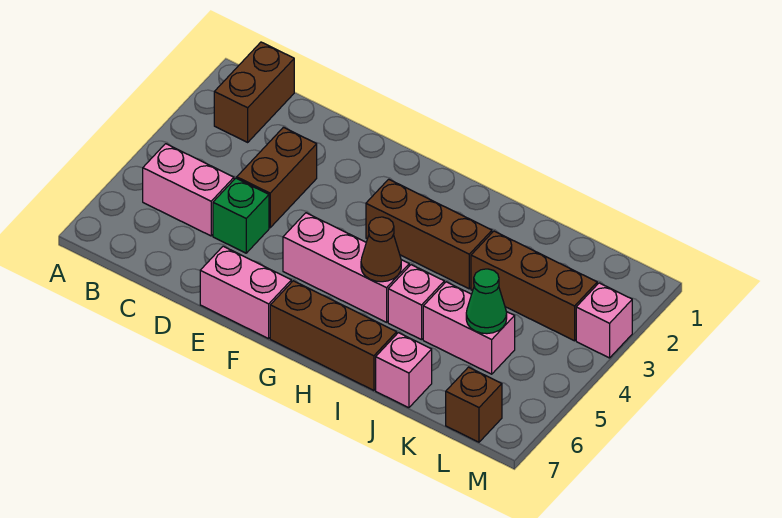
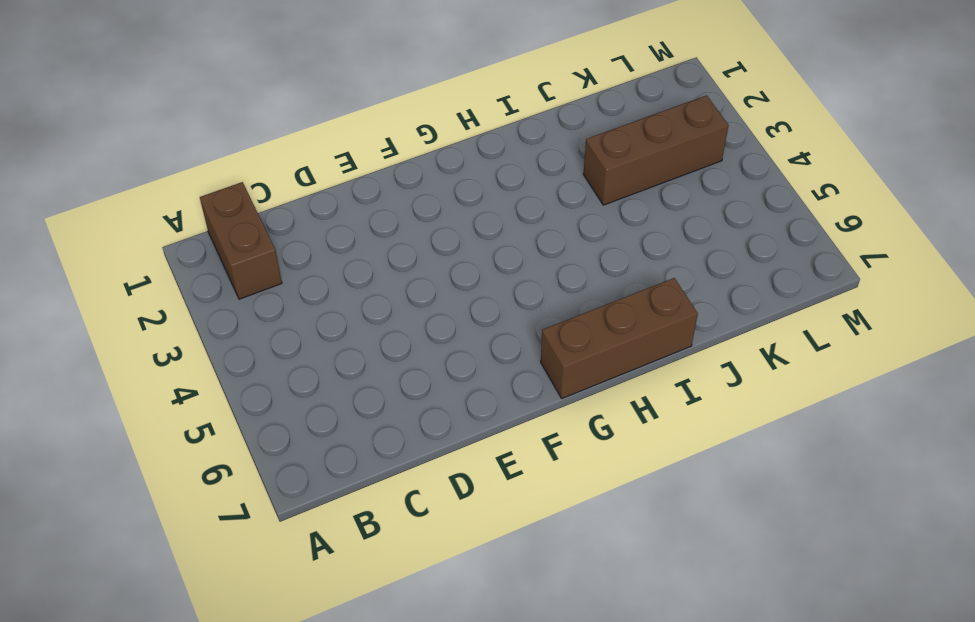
none -> pink 1x2 brick [143,144,234,236]
none -> brown 1x2 brick [237,127,317,228]
none -> green 1x1 brick [213,178,269,253]

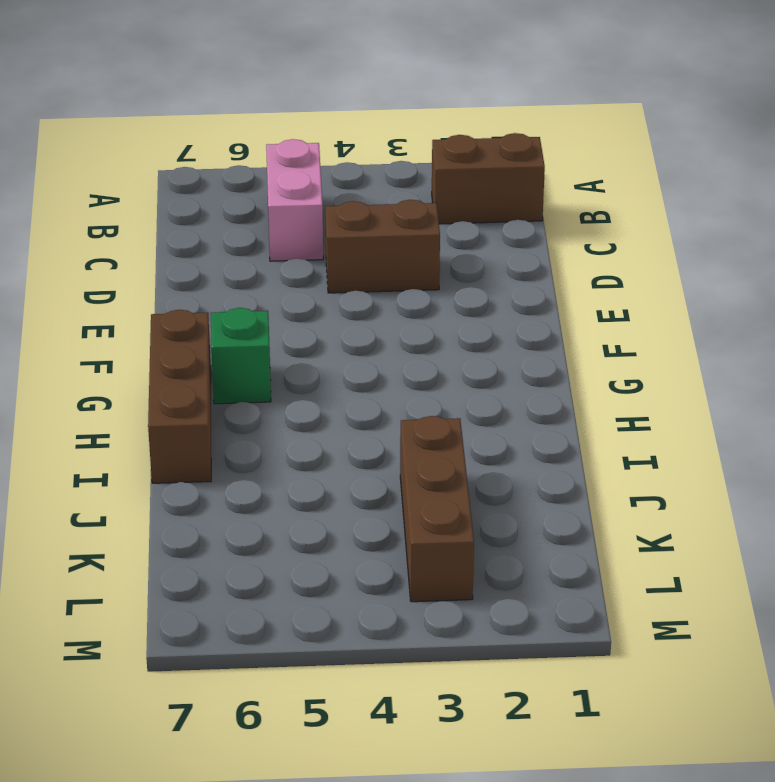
green 1x1 brick [211,308,271,404] -> green 1x1 brick moved to [213,178,269,253]
none -> pink 1x2 brick [200,246,291,339]
none -> pink 1x3 brick [283,213,409,322]
none -> brown 1x3 brick [366,179,492,289]

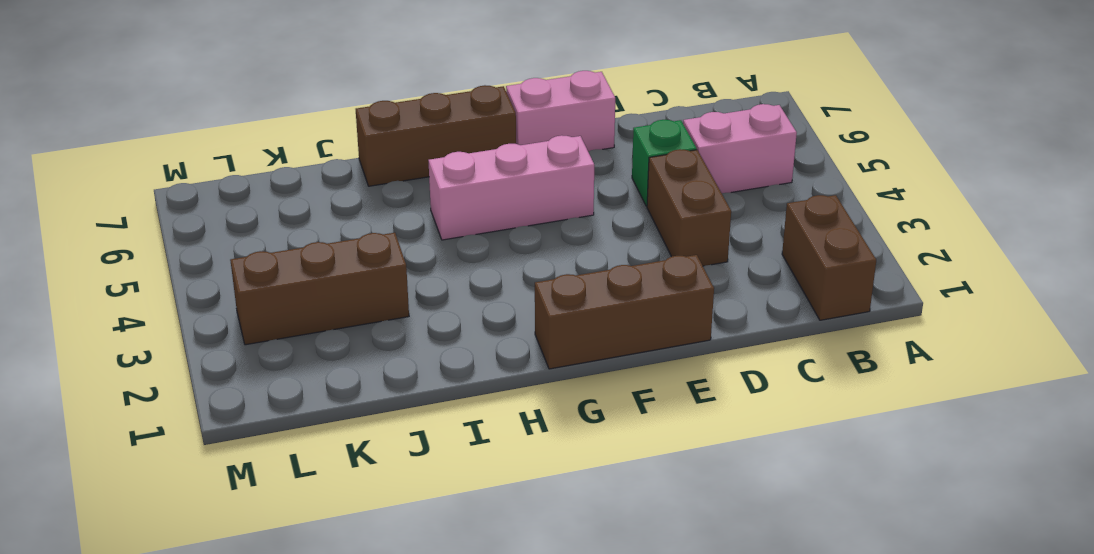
brown 1x3 brick [535,255,714,369] -> brown 1x3 brick moved to [366,179,492,289]
none -> pink 1x1 brick [388,265,444,340]
none -> pink 1x2 brick [423,282,515,374]
none -> pink 1x1 brick [376,333,432,408]

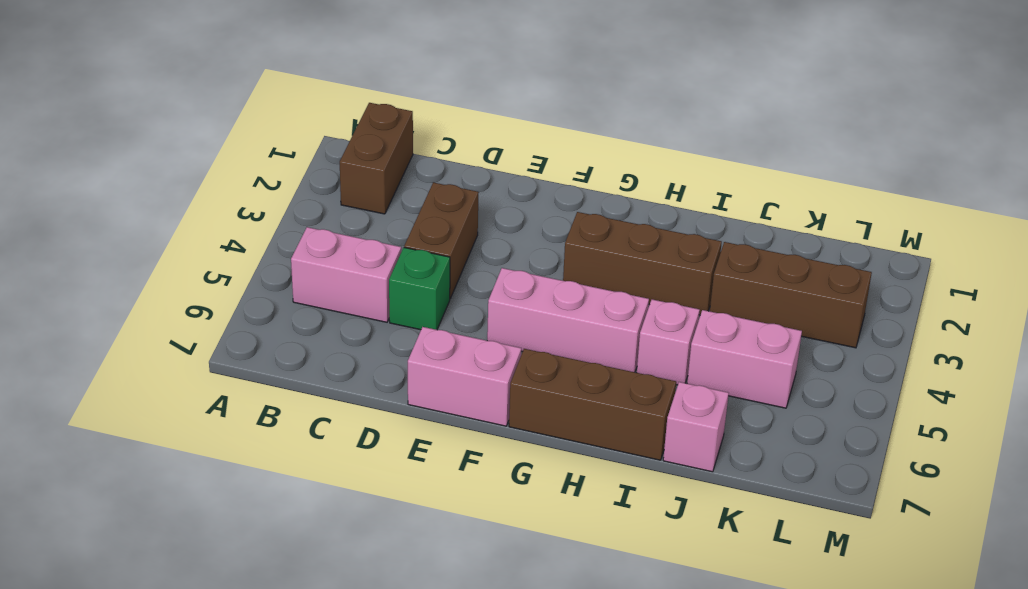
none -> brown 1x1 brick [446,367,502,442]
none -> pink 1x1 brick [576,283,632,358]
none -> brown 1x1 cone [361,217,401,282]

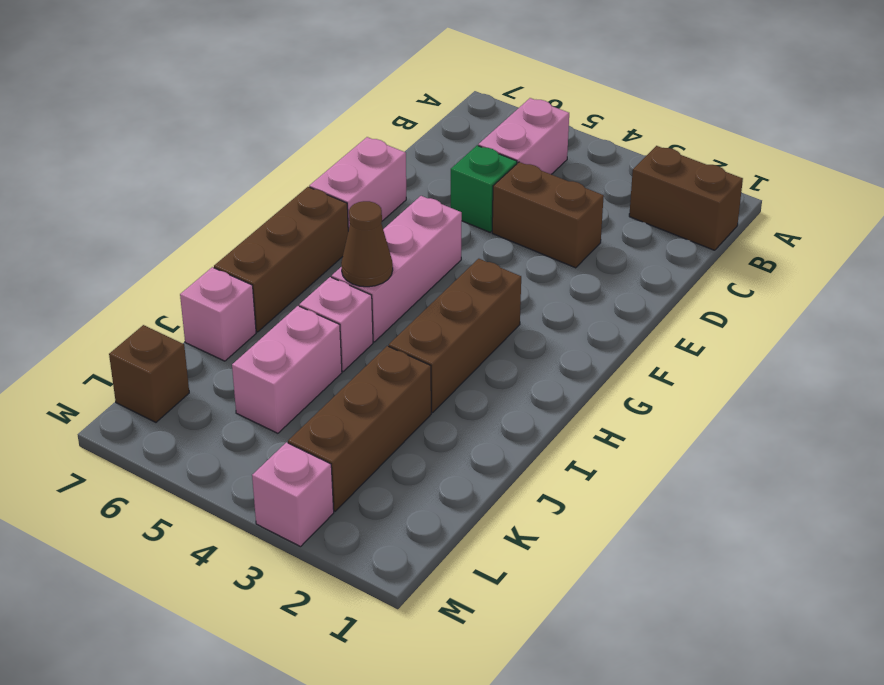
none -> green 1x1 cone [466,269,507,334]

